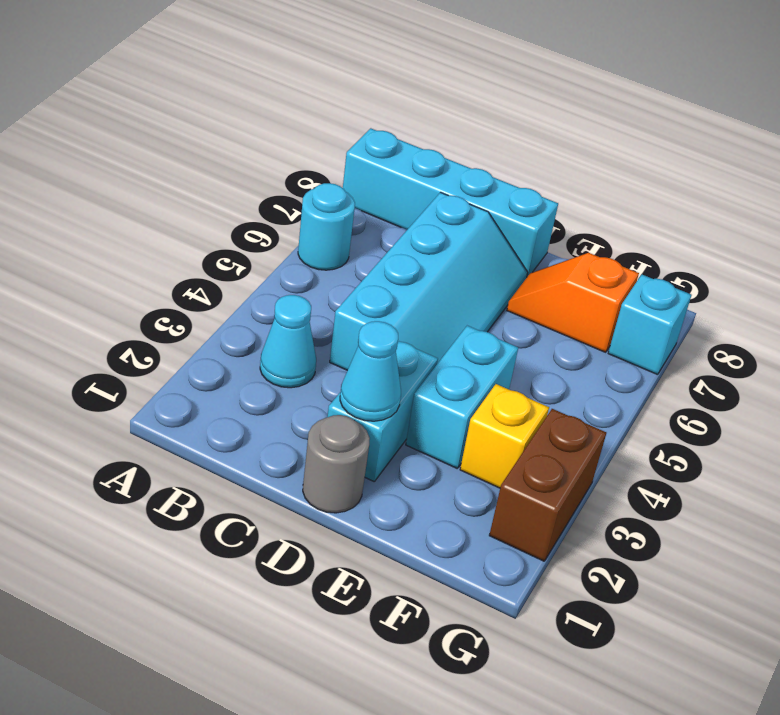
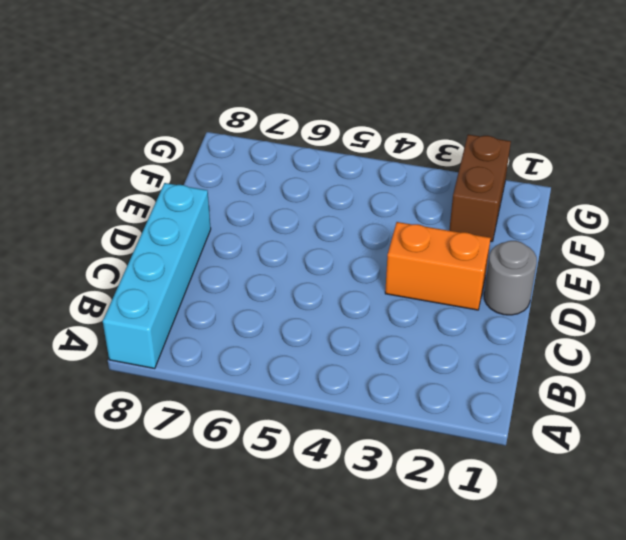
orange 1x2 brick [385,222,491,310] -> cyan 1x2 brick [328,341,438,481]
brown 1x2 brick [449,135,511,242] -> brown 1x2 brick turned to [489,409,606,561]
none -> cyan 1x1 round brick [298,183,355,270]
none -> cyan 1x1 cone [260,295,316,388]
none -> cyan 2x4 slope [330,192,528,370]

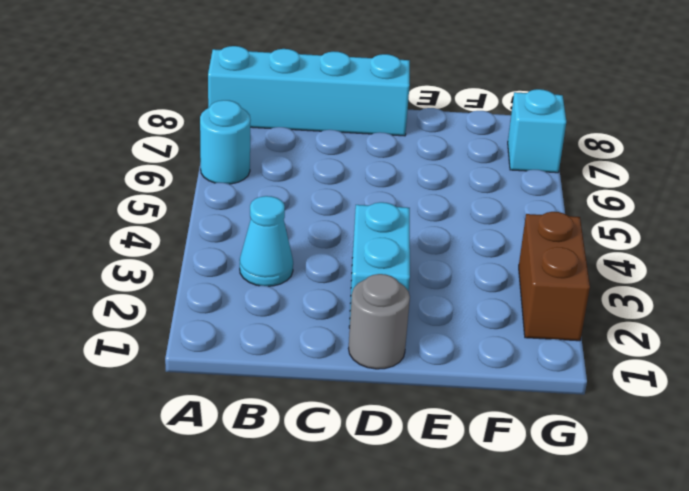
none -> cyan 2x4 slope [330,192,528,370]
none -> cyan 1x2 brick [406,326,518,468]
none -> orange 1x2 slope [507,253,639,352]

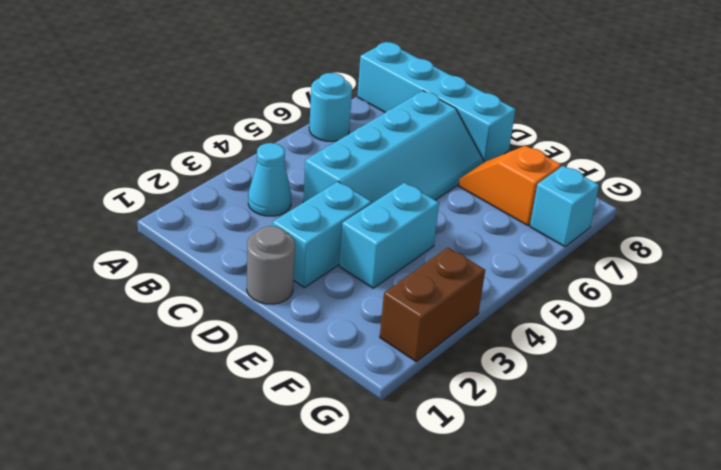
none -> yellow 1x1 brick [460,384,549,488]
none -> cyan 1x1 cone [340,321,401,421]

